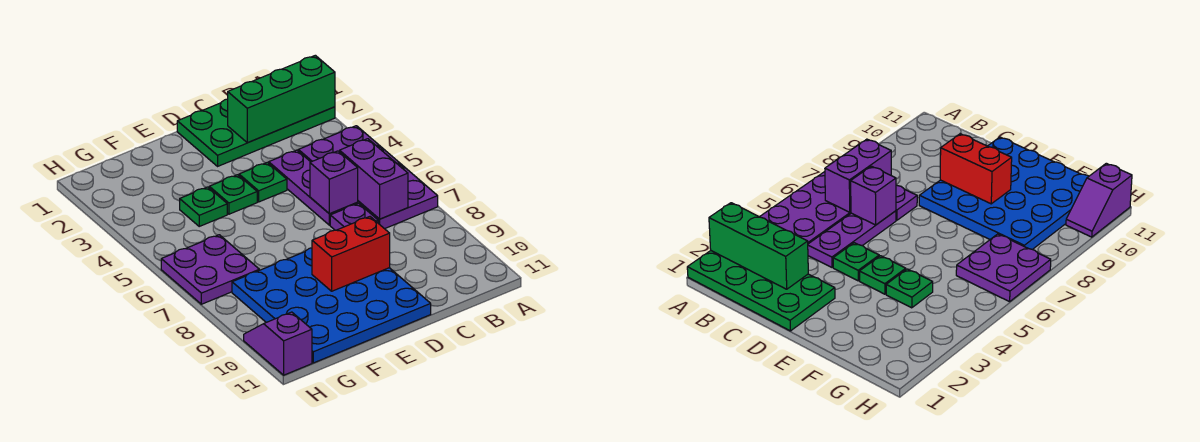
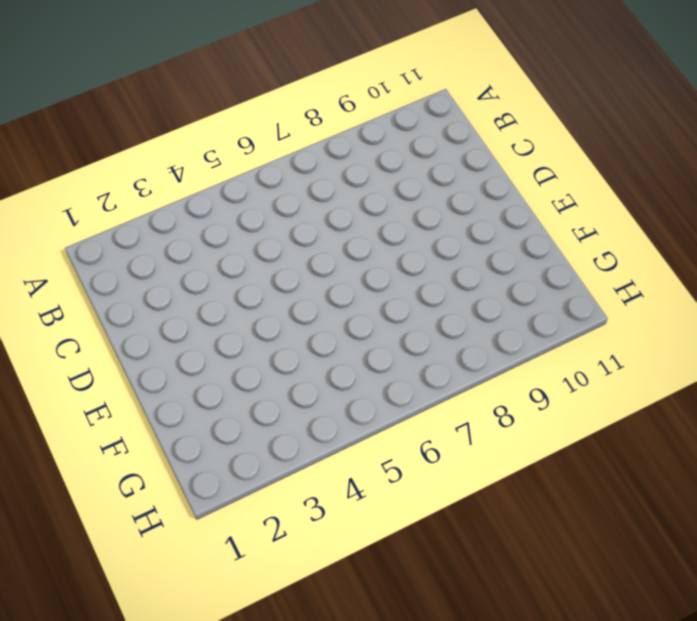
none -> green 2x4 plate [177,99,335,166]
none -> purple 2x4 plate [298,126,438,229]
none -> purple 1x3 plate [269,150,358,225]

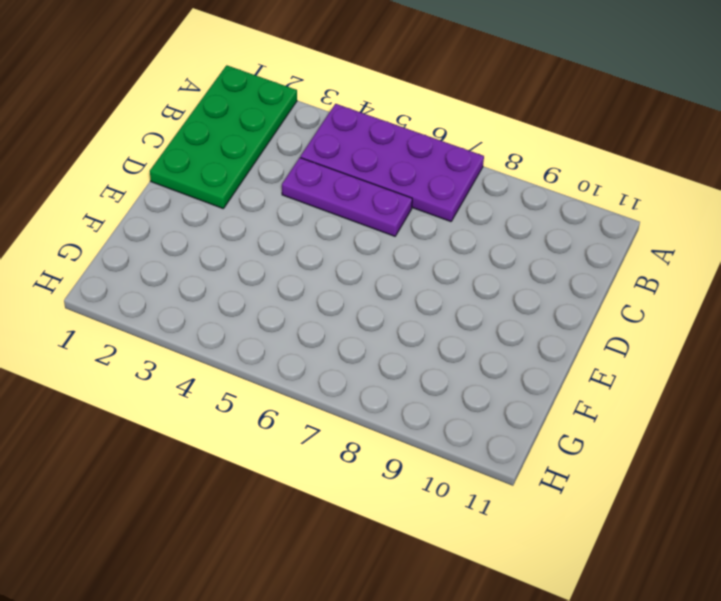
none -> purple 1x1 plate [330,203,378,230]
none -> green 1x1 plate [239,162,287,202]
none -> blue 4x4 plate [232,248,431,363]

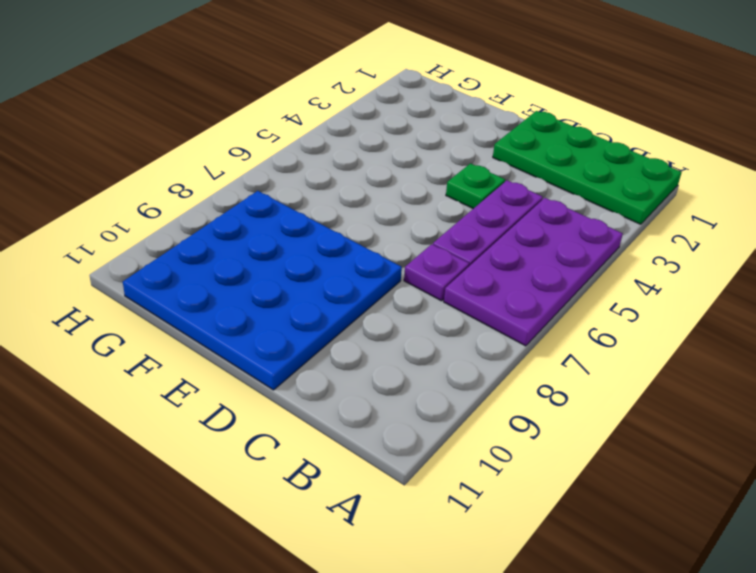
none -> green 1x1 plate [209,175,257,214]
none -> green 1x1 plate [180,187,227,226]
none -> purple 2x2 plate [161,235,259,304]

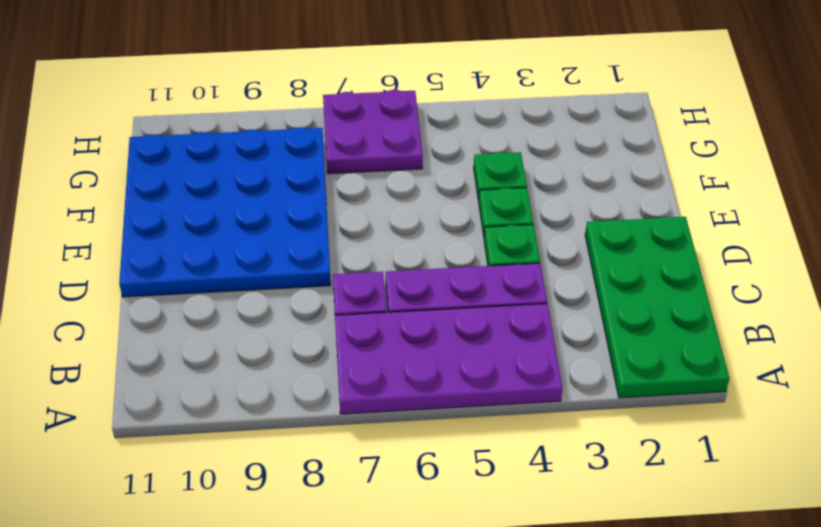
none -> purple 1x2 slope [244,312,312,375]
none -> green 1x3 brick [228,55,335,143]
none -> purple 1x2 brick [340,139,408,219]

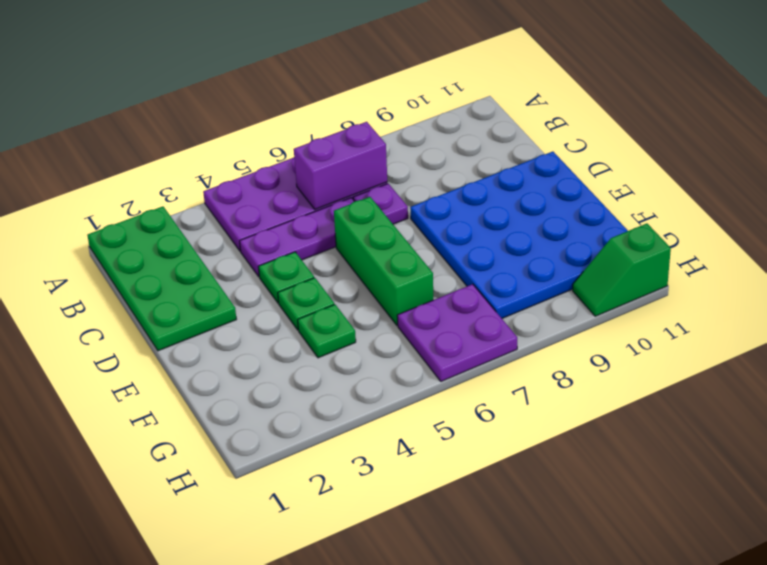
green 1x3 brick [334,197,433,325] -> green 1x3 brick moved to [228,55,335,143]
green 1x2 slope [573,224,671,316] -> purple 1x2 slope [244,312,312,375]
none -> purple 1x1 brick [310,151,358,214]
none -> red 1x2 brick [312,217,390,291]

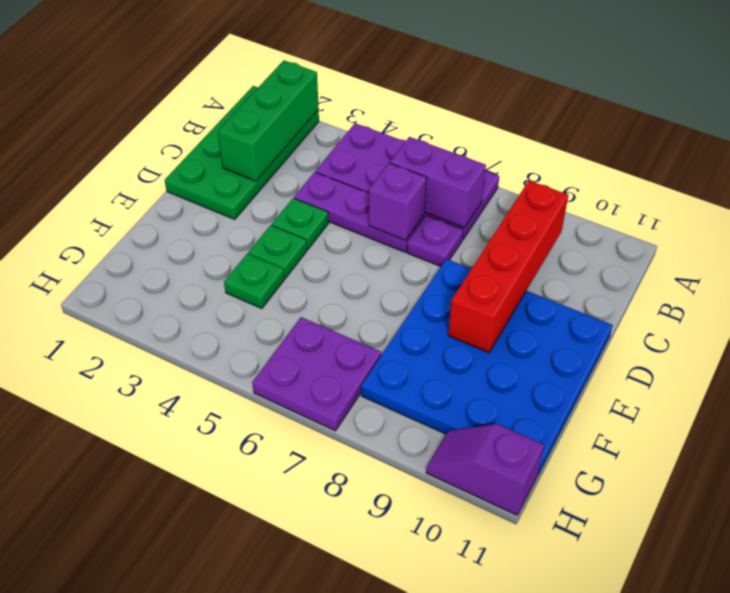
red 1x4 brick [448,181,568,353] -> red 1x2 brick [312,217,390,291]

